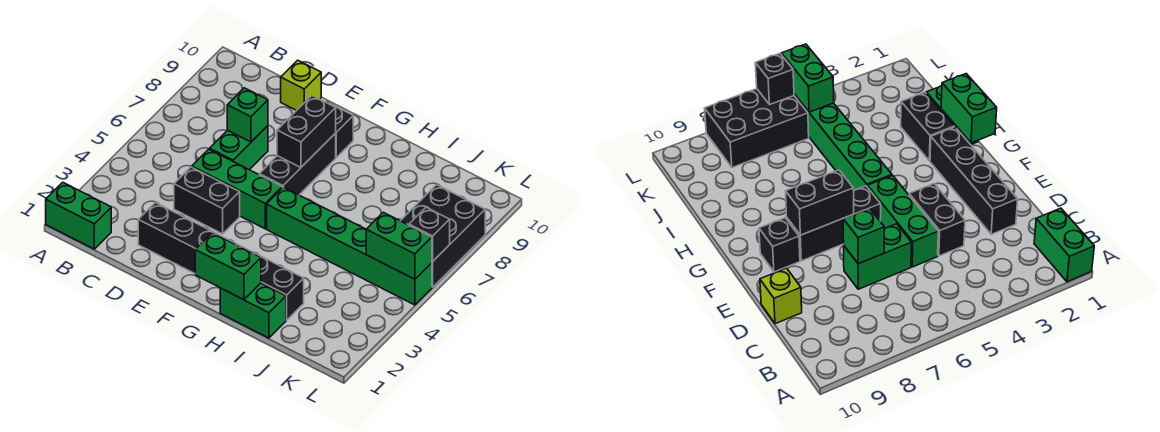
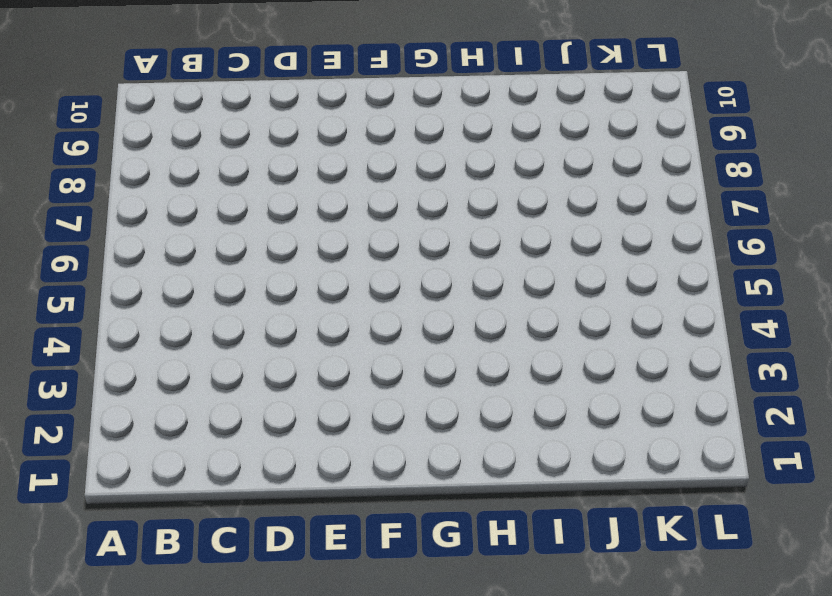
none -> green 1x2 brick [46,182,111,249]
none -> black 1x4 brick [138,203,254,273]
none -> black 1x2 brick [174,167,240,234]

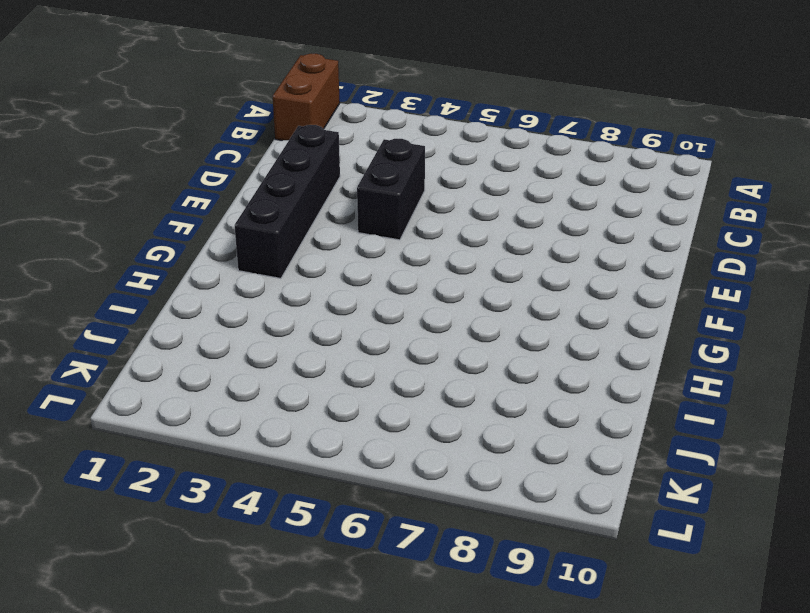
brown 1x2 brick [273,54,340,141] -> green 1x2 brick [46,182,111,249]
none -> green 1x3 brick [192,149,282,229]
none -> green 1x2 brick [210,126,268,170]
none -> lime 1x1 brick [281,60,321,111]

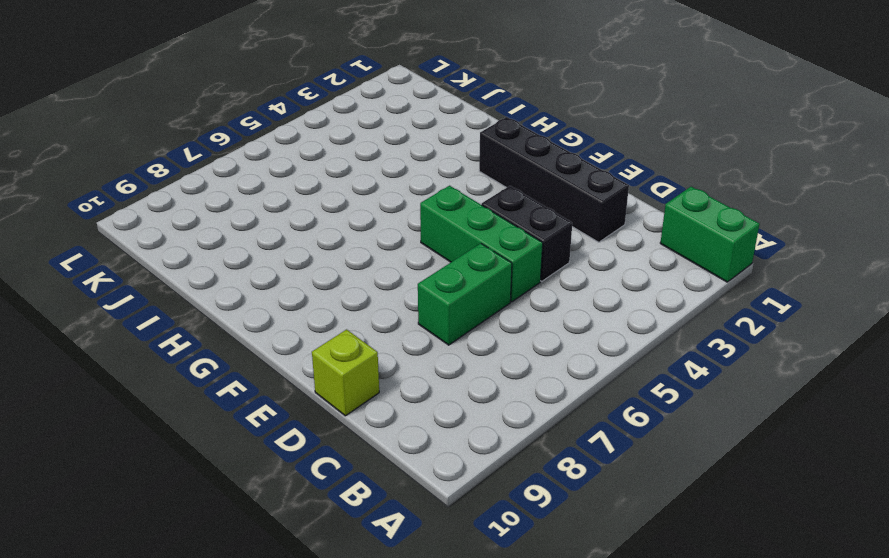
none -> black 1x3 brick [259,133,336,195]
none -> black 1x1 brick [329,103,353,157]
none -> green 1x6 brick [267,187,432,305]

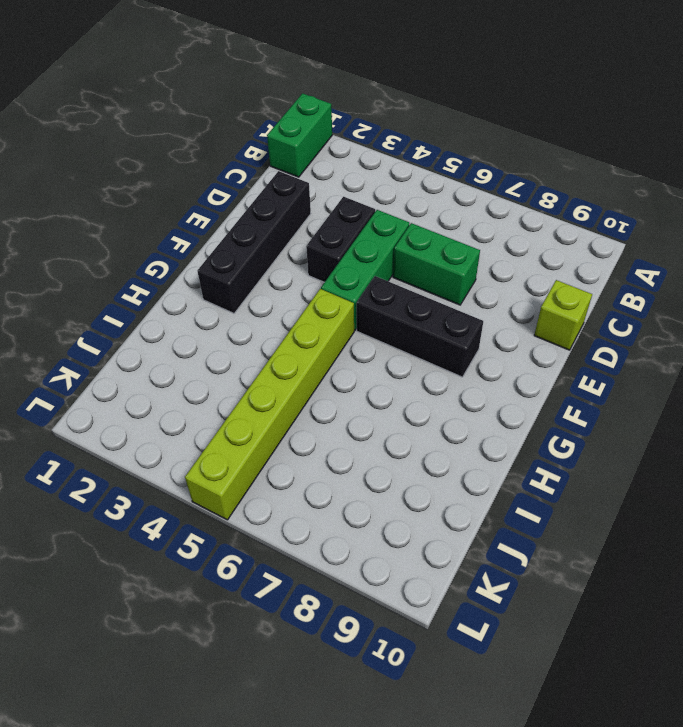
lime 1x6 brick [185,289,354,520] -> green 1x6 brick [267,187,432,305]
none -> black 1x1 brick [329,103,353,157]
none -> green 1x2 brick [220,283,286,338]
none -> black 1x2 brick [255,254,304,320]

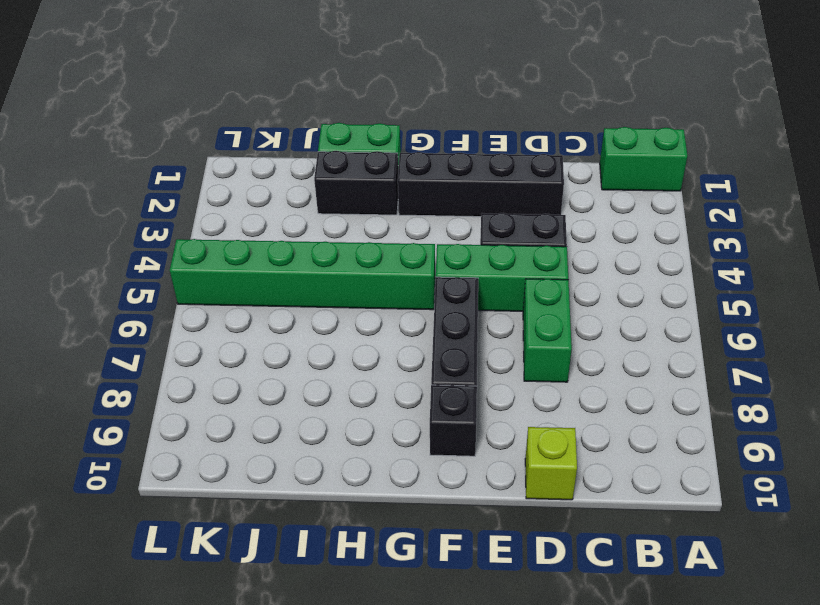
none -> black 2x3 brick [401,185,485,287]
none -> green 1x1 brick [227,88,268,142]
none -> black 1x2 brick [277,96,336,167]

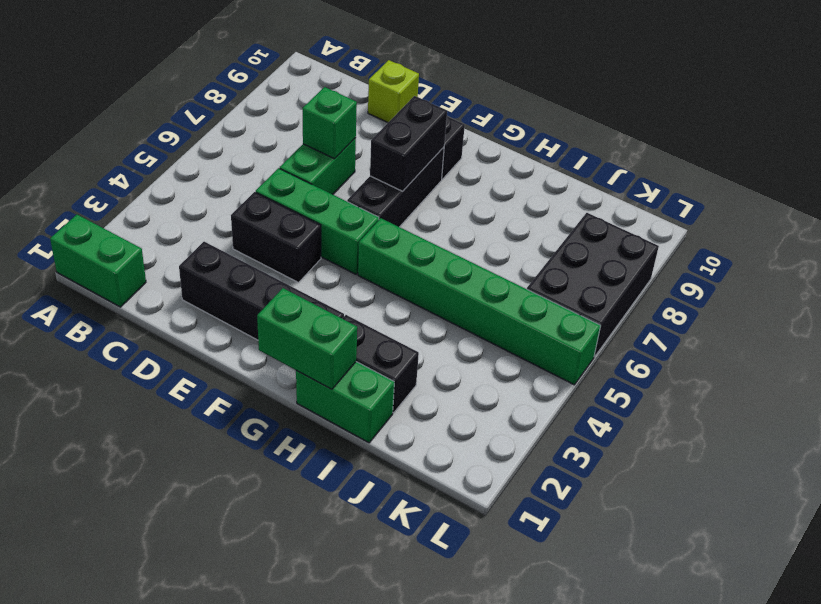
none -> green 1x2 brick [366,212,432,279]
none -> black 1x1 brick [409,207,450,262]

